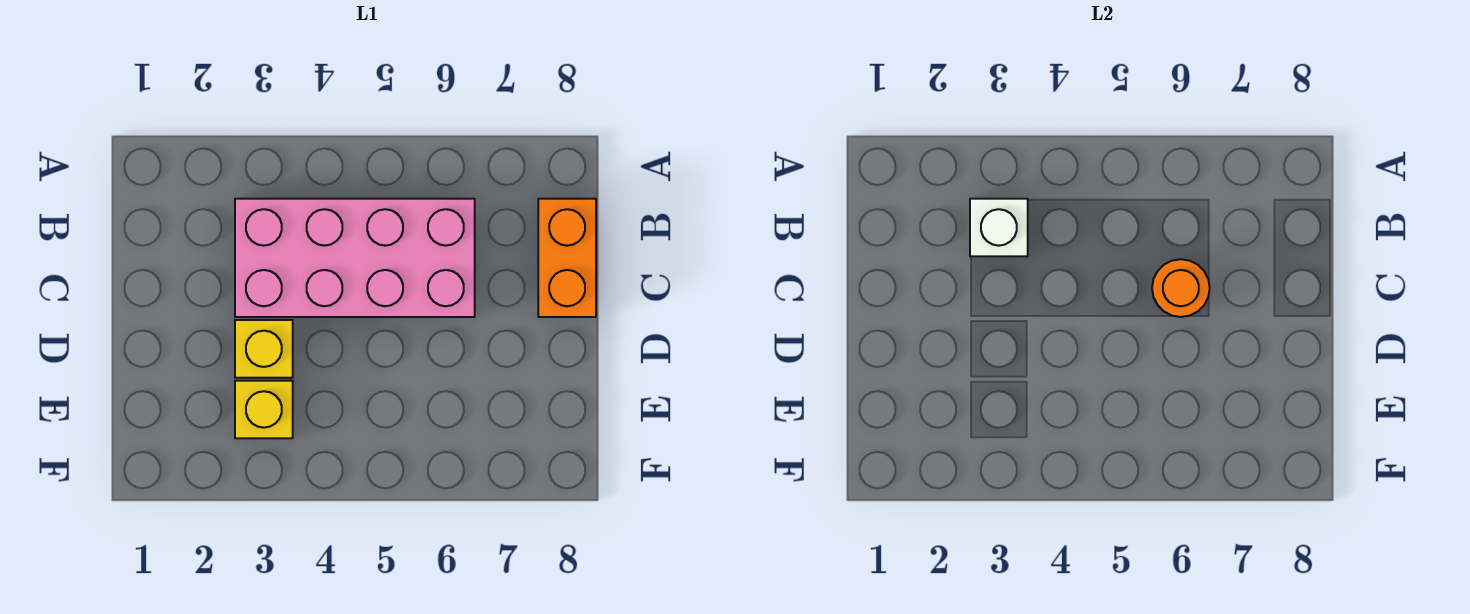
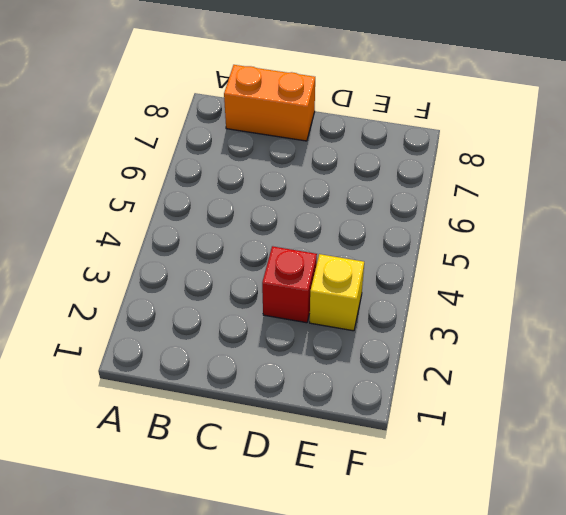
red 1x1 brick [262,246,317,323] -> yellow 1x1 brick [235,320,293,378]
none -> pink 2x4 brick [235,199,475,317]
none -> white 1x1 brick [970,199,1028,256]

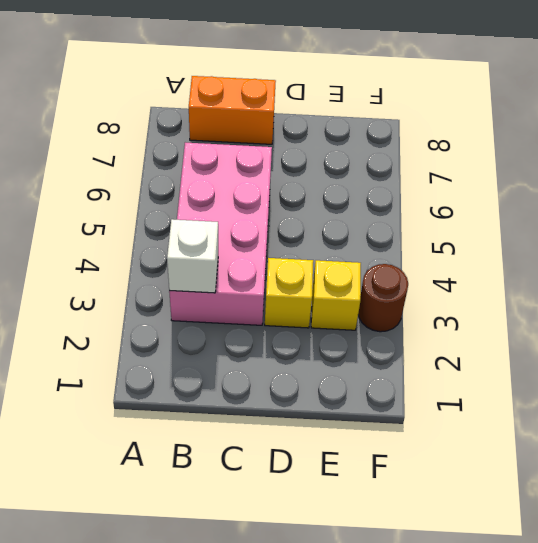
brown 1x1 round brick [358,264,408,332] -> none
none -> orange 1x1 round brick [1152,259,1210,317]

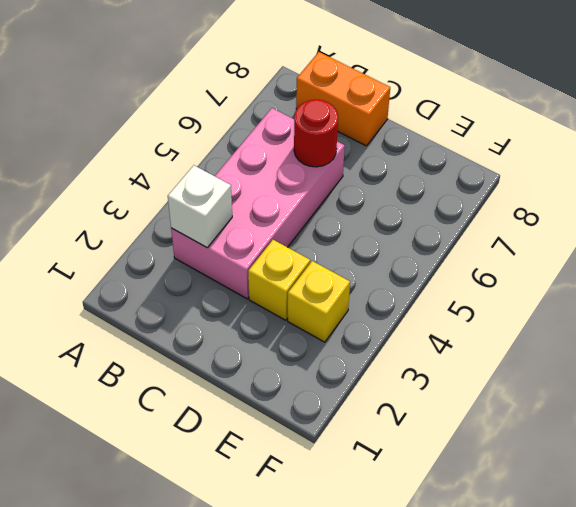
red 1x1 round brick [294,100,338,167] -> orange 1x1 round brick [1152,259,1210,317]

